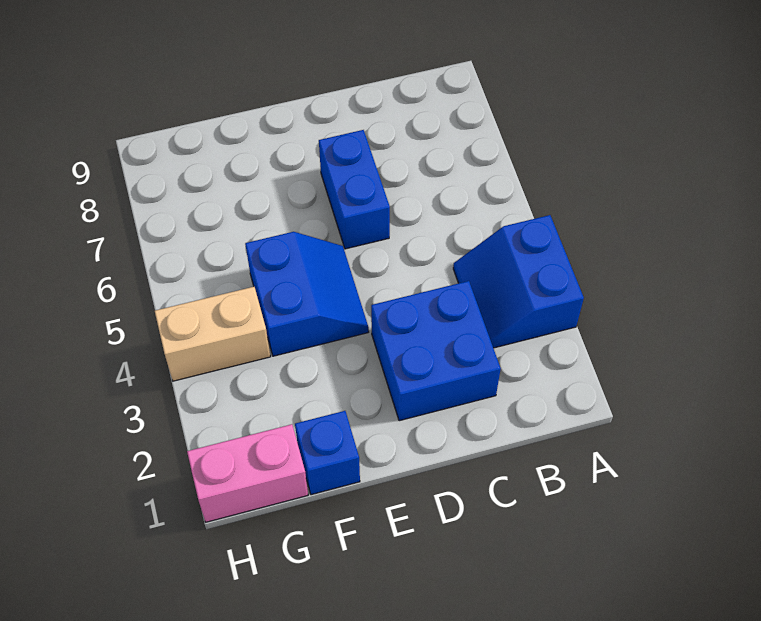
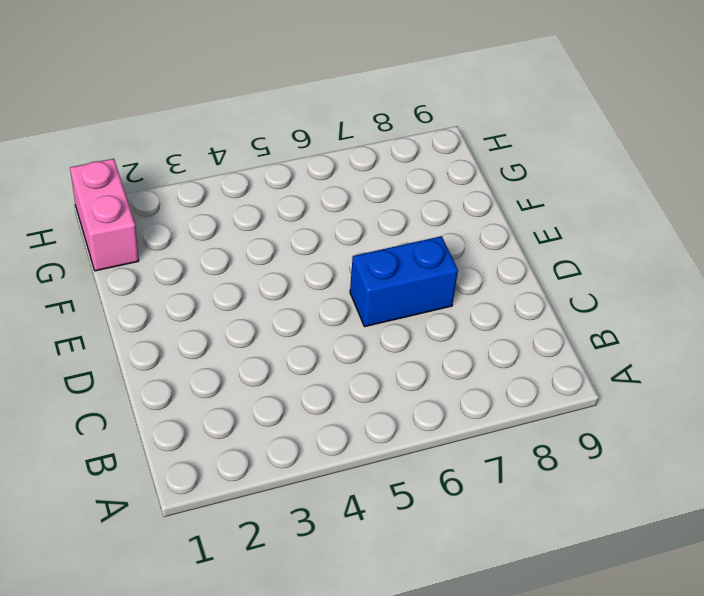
none -> blue 2x2 slope [453,215,584,348]
none -> blue 2x2 brick [371,281,501,421]

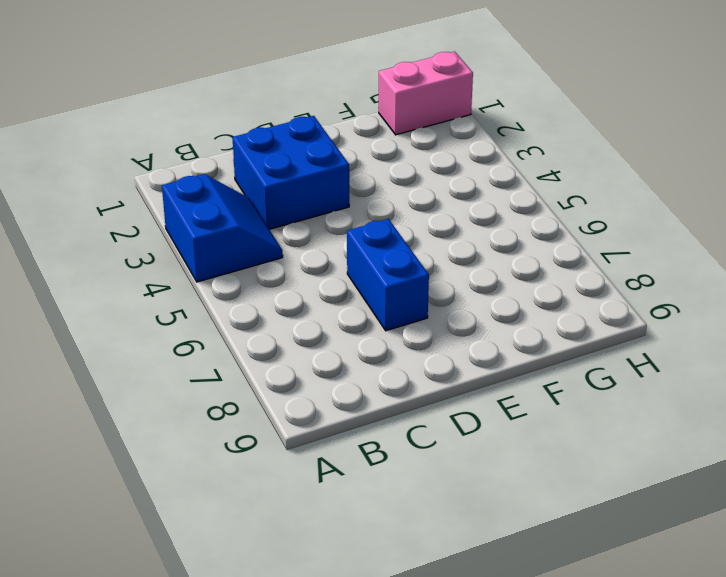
none -> blue 2x2 slope [245,232,369,356]
none -> blue 1x1 brick [295,411,360,495]

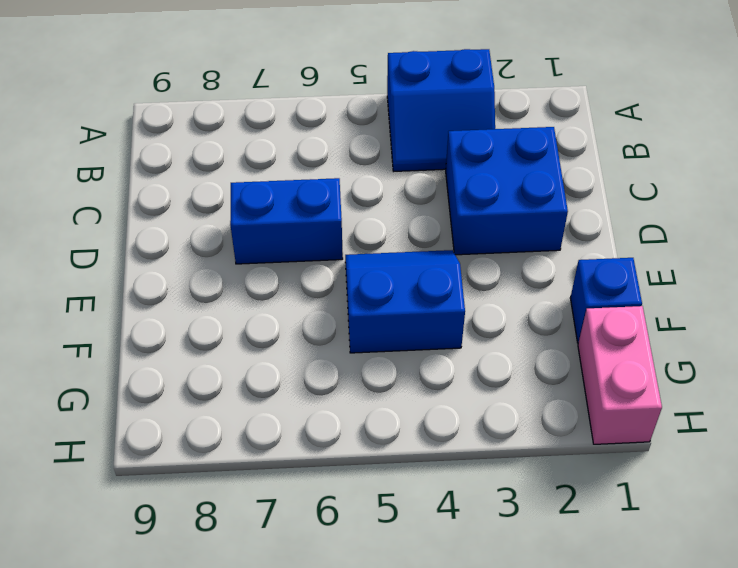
none -> tan 1x2 brick [155,287,270,381]

